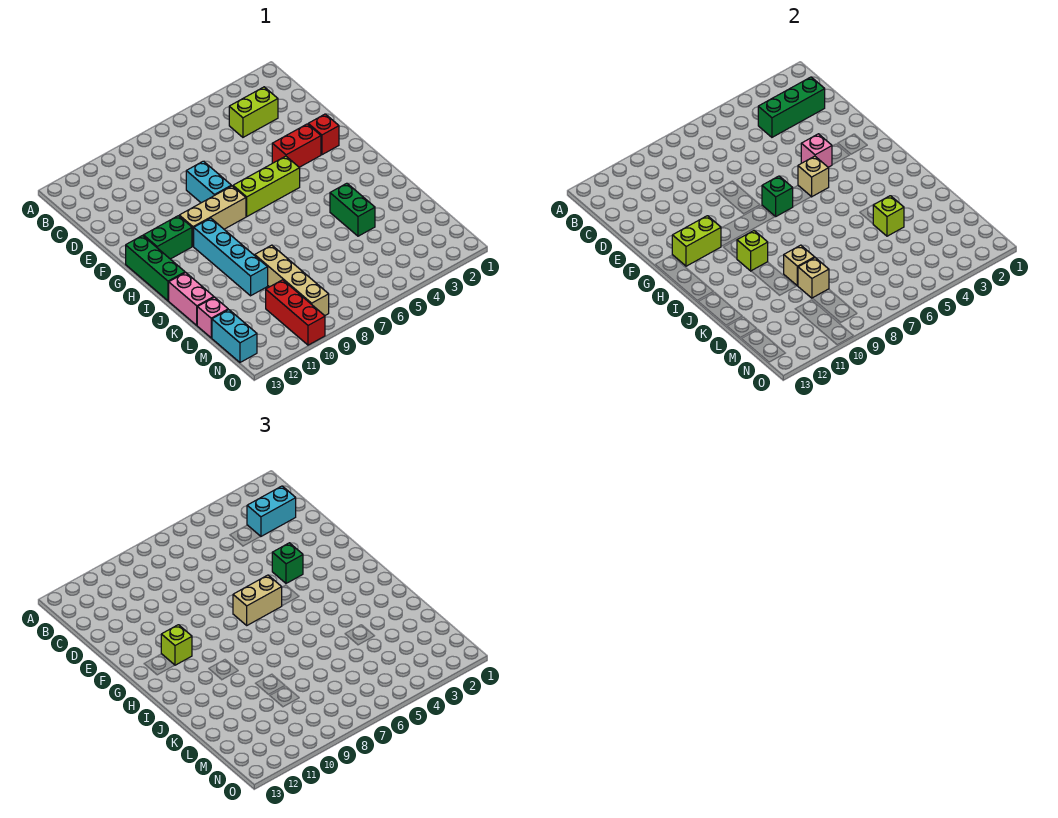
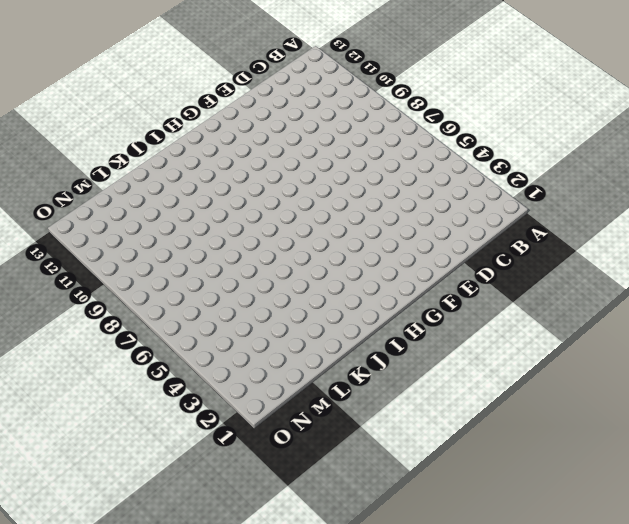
none -> lime 1x2 brick [229,87,278,137]
none -> cyan 1x2 brick [186,161,231,203]
none -> red 1x1 brick [308,114,339,155]

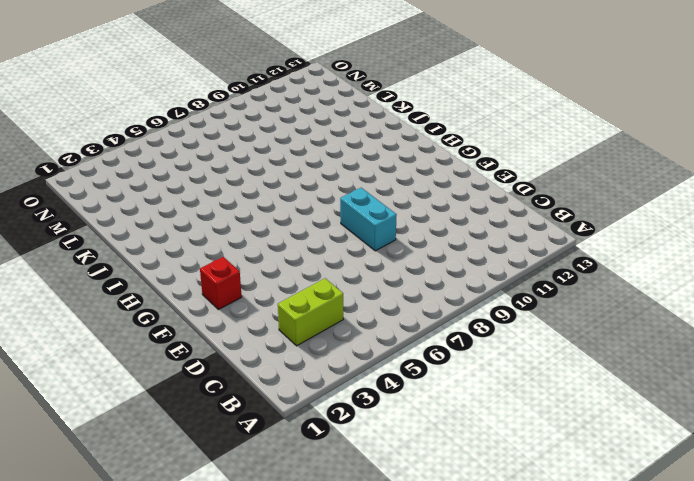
none -> red 1x2 brick [272,124,321,167]
none -> lime 1x3 brick [233,156,300,216]
none -> tan 1x3 brick [179,186,246,246]

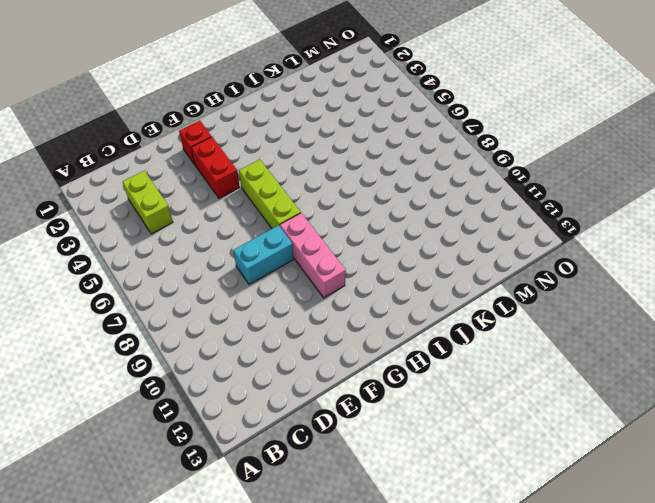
pink 1x3 brick [280,213,346,298] -> tan 1x3 brick [179,186,246,246]
none -> green 1x2 brick [143,216,192,259]
none -> green 1x3 brick [126,236,185,301]
none -> cyan 1x4 brick [194,218,268,296]

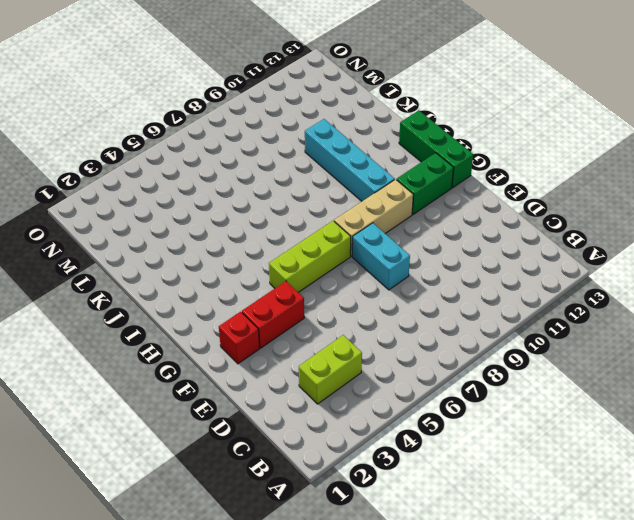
none -> green 1x2 brick [330,183,375,236]
none -> pink 1x2 brick [169,273,214,325]
none -> tan 1x4 brick [255,245,329,316]

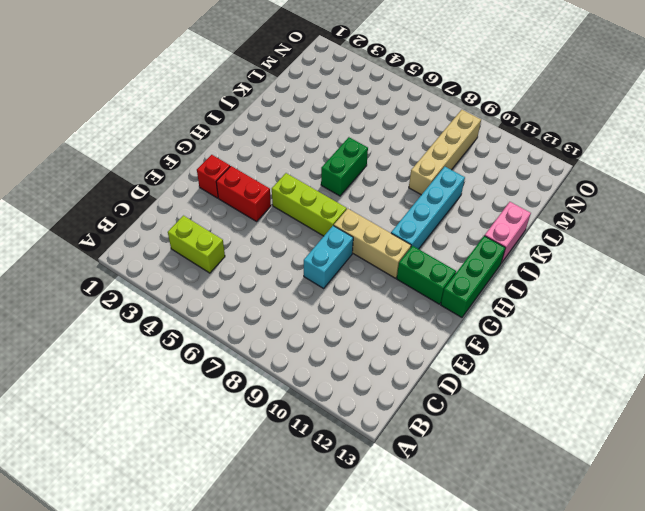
green 1x2 brick [321,137,368,196] -> green 1x2 brick moved to [330,183,375,236]
none -> pink 1x1 brick [197,297,228,338]
none -> red 1x3 brick [266,280,325,345]
none -> cyan 1x2 brick [212,310,257,362]

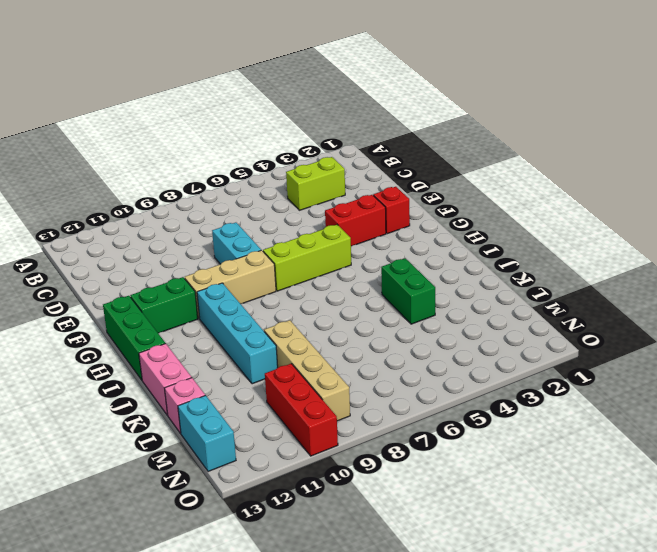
none -> green 1x3 brick [758,77,825,137]
none -> pink 1x1 brick [801,134,832,167]
none -> tan 1x1 brick [798,156,829,197]

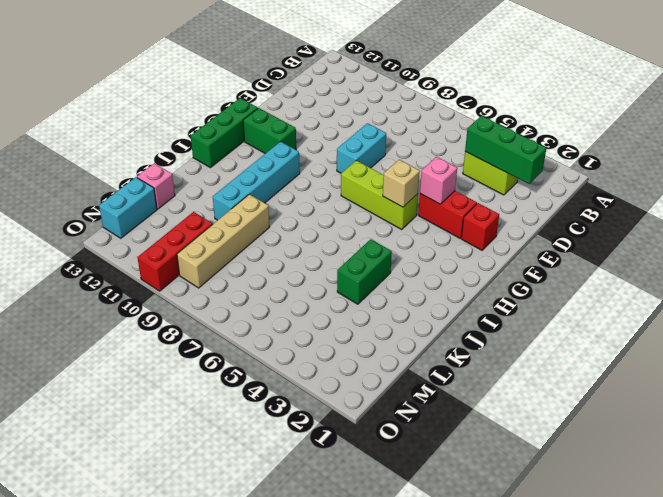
none -> tan 1x3 brick [179,186,246,246]
none -> pink 1x2 brick [169,273,214,325]
none -> green 1x1 brick [762,176,793,216]

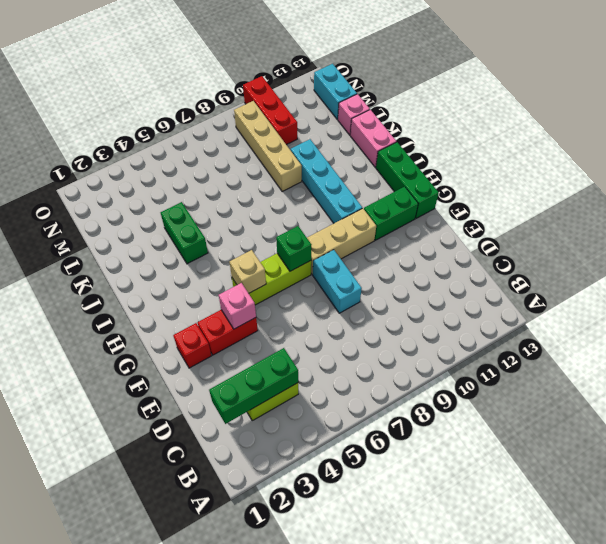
none -> lime 1x2 brick [672,216,721,266]
none -> lime 1x1 brick [737,231,768,271]
none -> lime 1x1 brick [873,196,904,236]

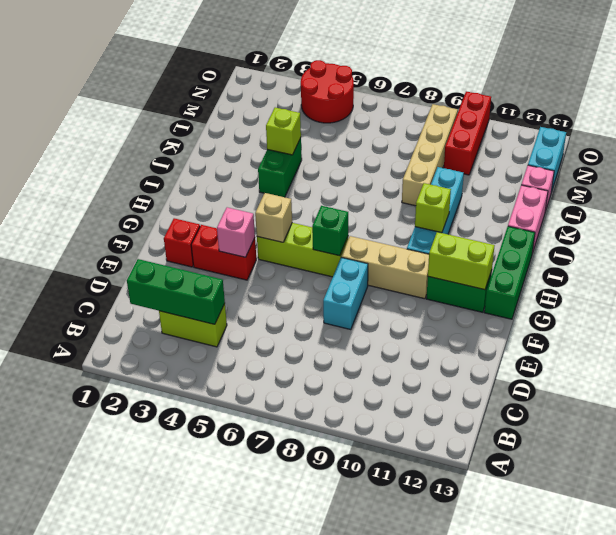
red 2x2 round brick [301,60,354,123] -> none
none -> tan 1x1 brick [784,245,815,286]
none -> tan 1x1 brick [798,258,829,298]
none -> cyan 1x2 brick [247,486,296,537]

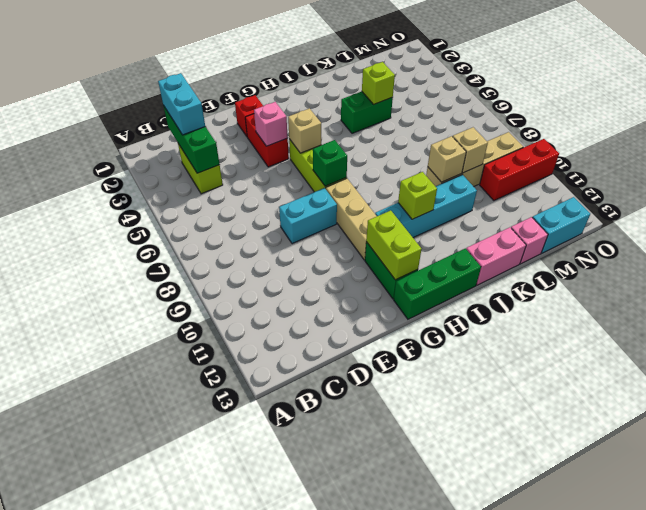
none -> green 1x1 brick [272,543,303,583]
none -> tan 1x2 brick [233,575,282,625]
none -> lime 1x1 brick [161,625,192,665]

